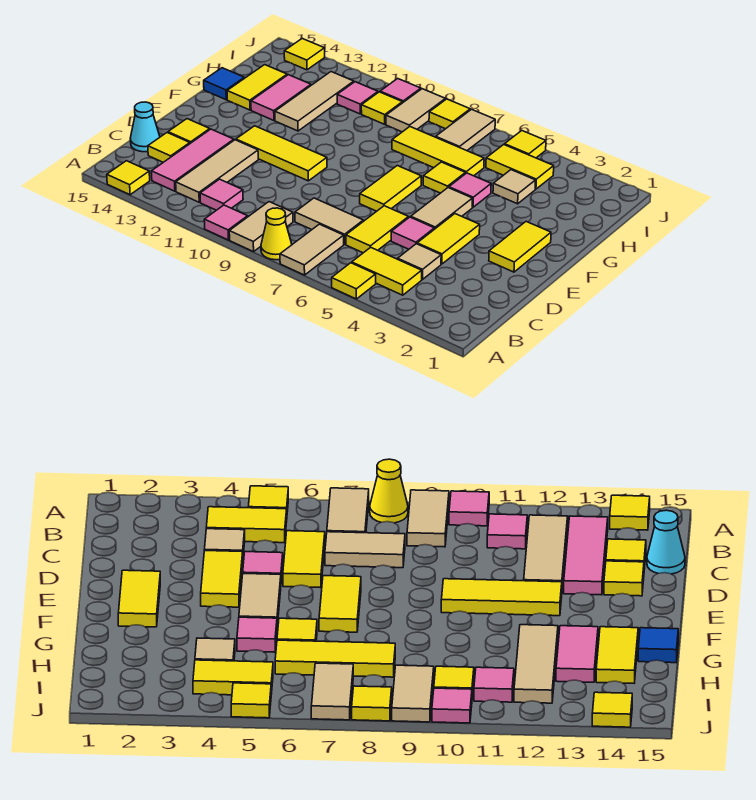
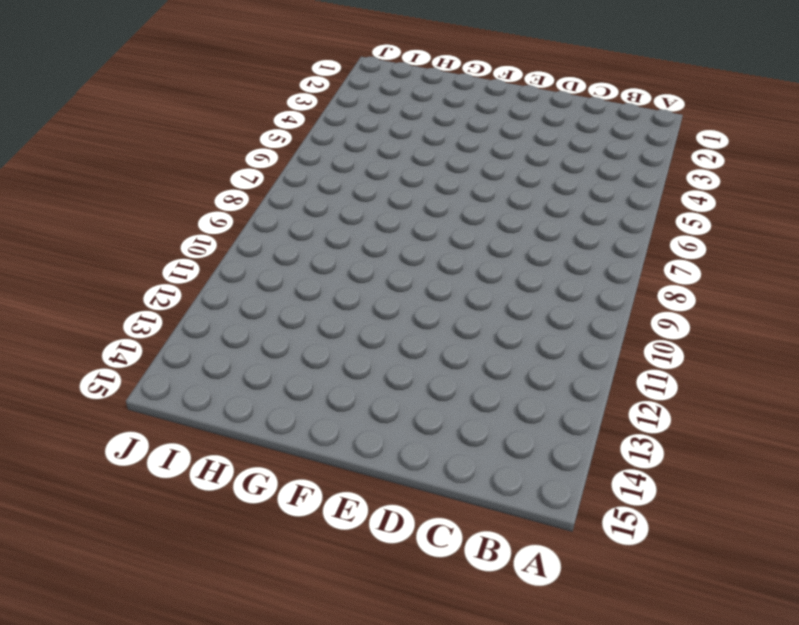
none -> yellow 1x1 tile [332,263,376,299]
none -> tan 1x2 tile [280,224,344,275]
none -> yellow 1x1 cone [261,208,292,260]
none -> tan 1x2 tile [229,202,293,252]

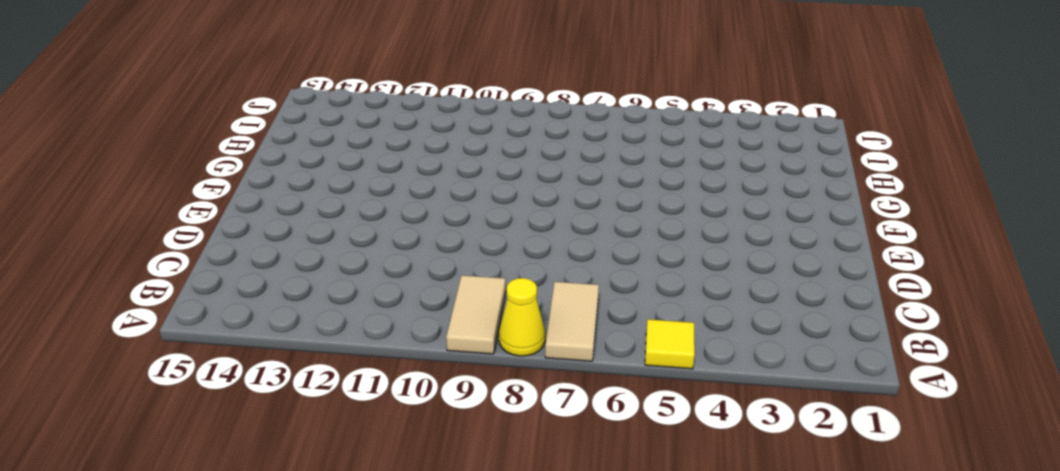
none -> pink 1x1 tile [204,205,248,240]
none -> yellow 1x1 tile [107,161,150,195]
none -> yellow 1x2 tile [352,247,422,295]
none -> pink 1x1 tile [200,179,243,210]

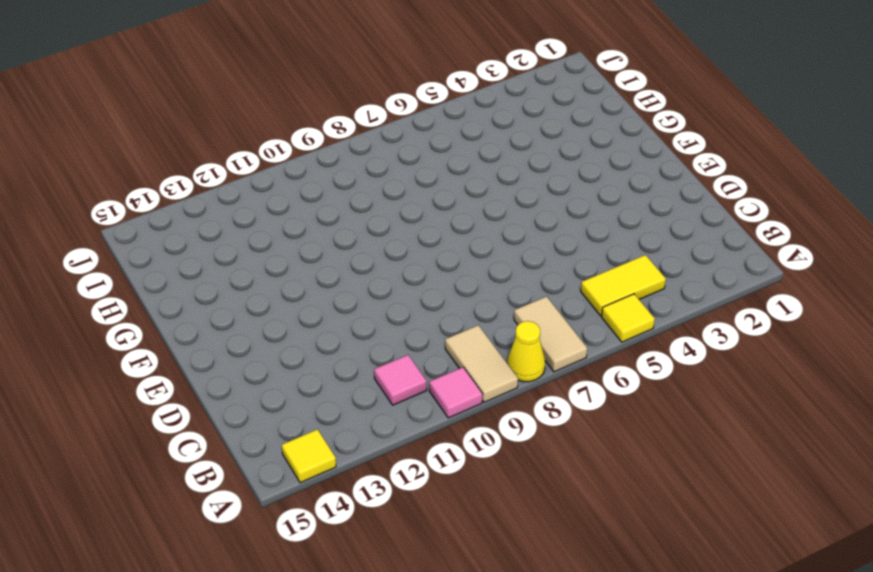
none -> tan 1x3 tile [176,140,258,202]
none -> pink 1x3 tile [151,129,234,191]
none -> tan 1x1 tile [398,244,441,280]
none -> yellow 1x2 tile [346,206,409,253]

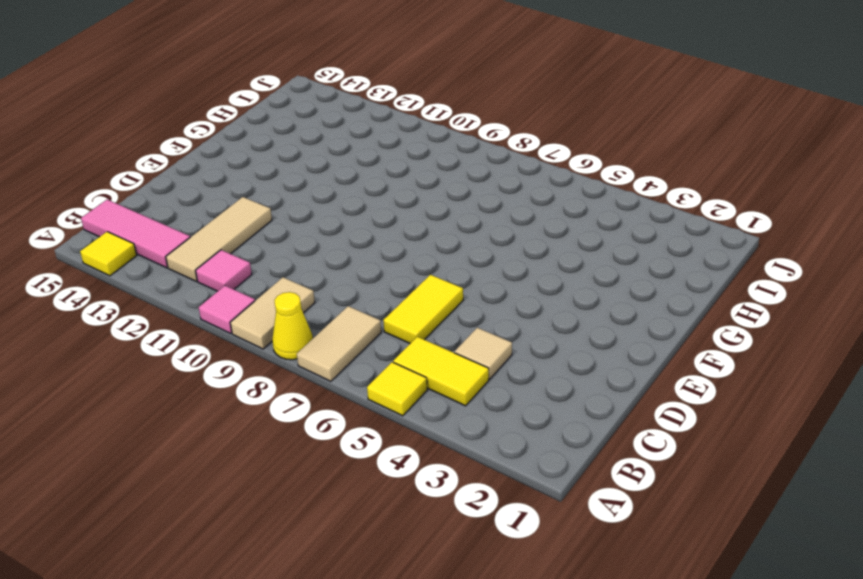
pink 1x3 tile [81,200,190,268] -> pink 1x3 tile turned to [151,129,234,191]
none -> tan 1x2 tile [295,198,363,244]
none -> yellow 1x1 tile [148,133,190,162]
none -> cyan 1x1 cone [130,102,160,152]
none -> yellow 1x2 tile [417,214,480,264]

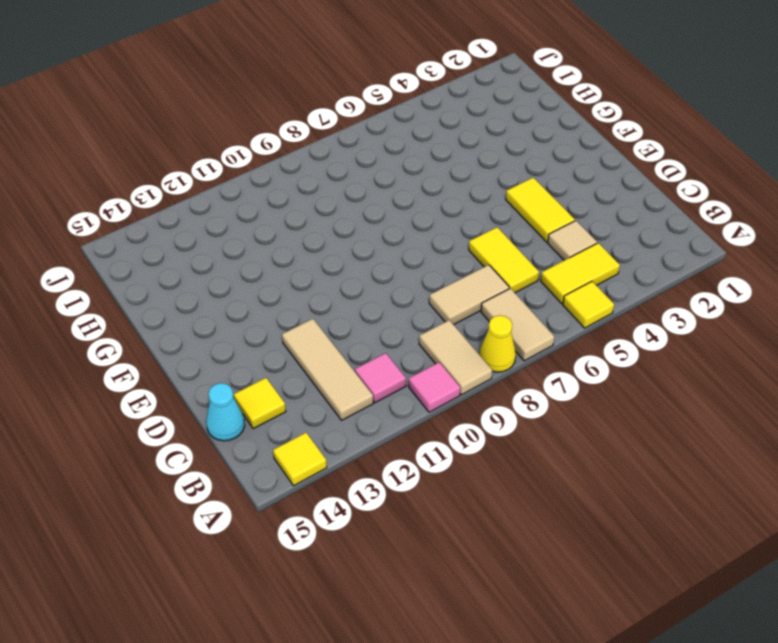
none -> pink 1x3 tile [151,129,234,191]
none -> pink 1x1 tile [391,217,434,249]
none -> yellow 1x1 tile [168,119,210,143]
none -> yellow 1x2 tile [489,222,551,272]

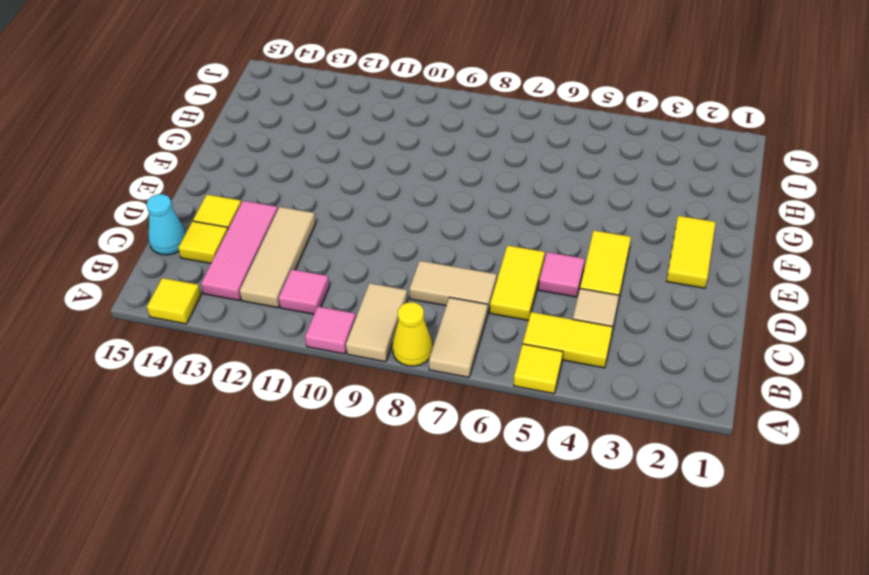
none -> tan 1x2 tile [411,188,472,229]
none -> yellow 1x2 tile [360,166,421,211]
none -> yellow 1x3 tile [236,126,327,181]
none -> pink 1x1 tile [449,173,491,207]

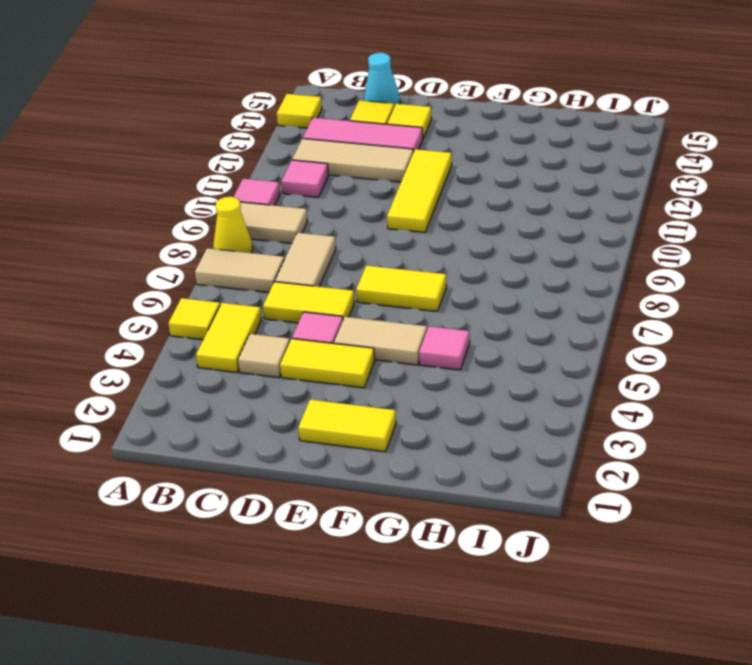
none -> yellow 1x1 tile [423,162,466,193]
none -> tan 1x3 tile [275,72,354,131]
none -> pink 1x2 tile [251,75,311,120]
none -> yellow 1x2 tile [227,65,287,110]

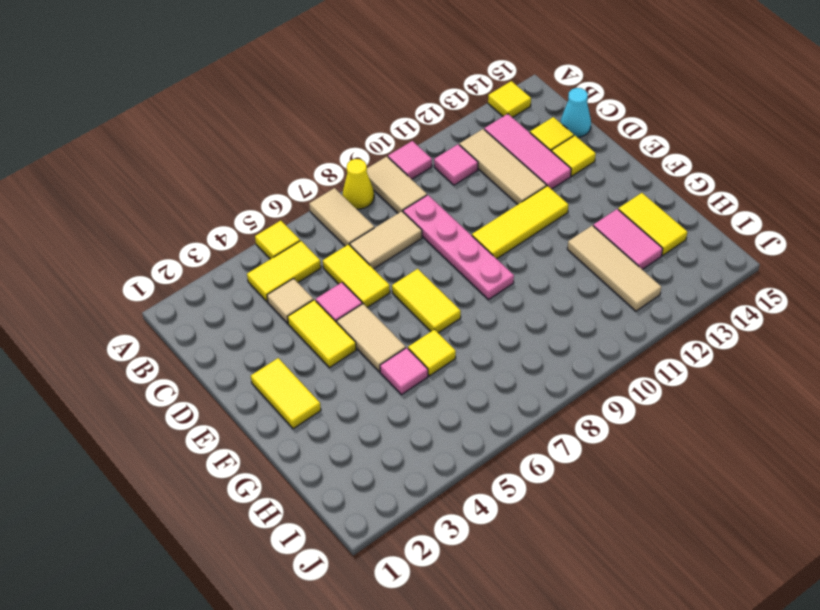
pink 1x4 plate [403,195,514,300] -> none
none -> blue 1x1 tile [204,68,244,100]
none -> tan 1x1 tile [493,170,536,204]
none -> yellow 1x3 tile [392,127,484,176]
none -> yellow 1x2 tile [486,145,554,189]

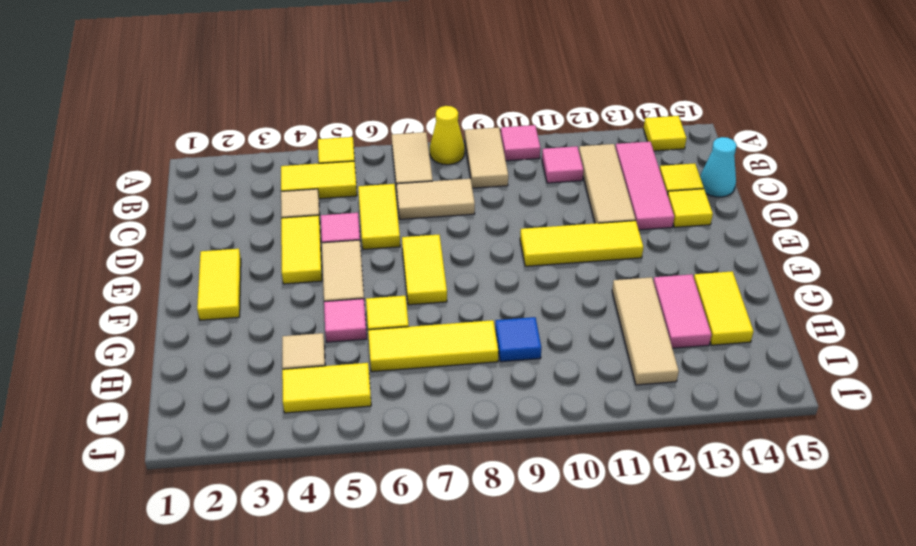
blue 1x1 tile [495,317,541,362] -> blue 1x1 tile moved to [204,68,244,100]
none -> tan 1x2 tile [436,109,495,151]
none -> tan 1x2 tile [386,89,445,132]
none -> yellow 1x1 tile [361,92,403,124]
none -> pink 1x1 tile [337,82,378,114]

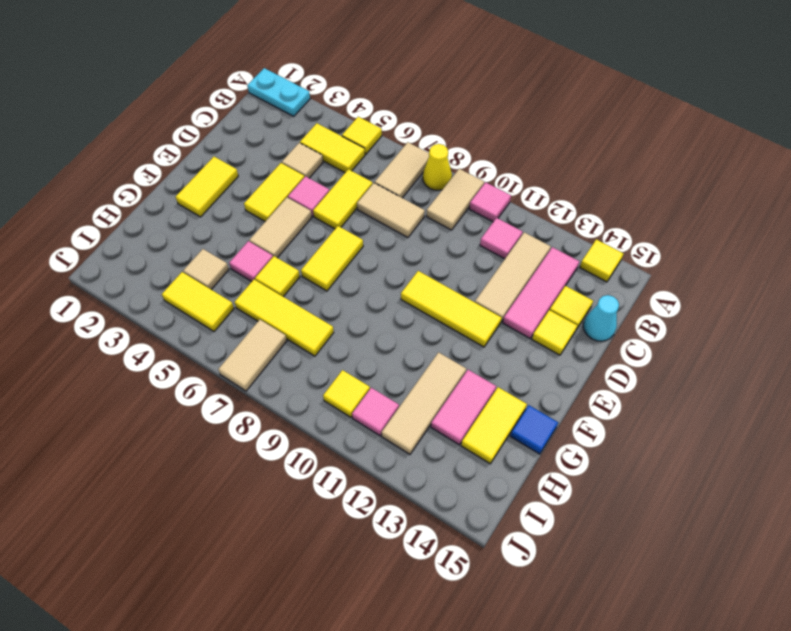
cyan 1x2 plate [247,68,310,116] -> none
none -> tan 1x2 tile [386,89,445,132]
none -> yellow 1x1 tile [505,131,546,158]
none -> yellow 1x1 tile [429,99,470,129]
none -> pink 1x1 tile [380,79,421,102]

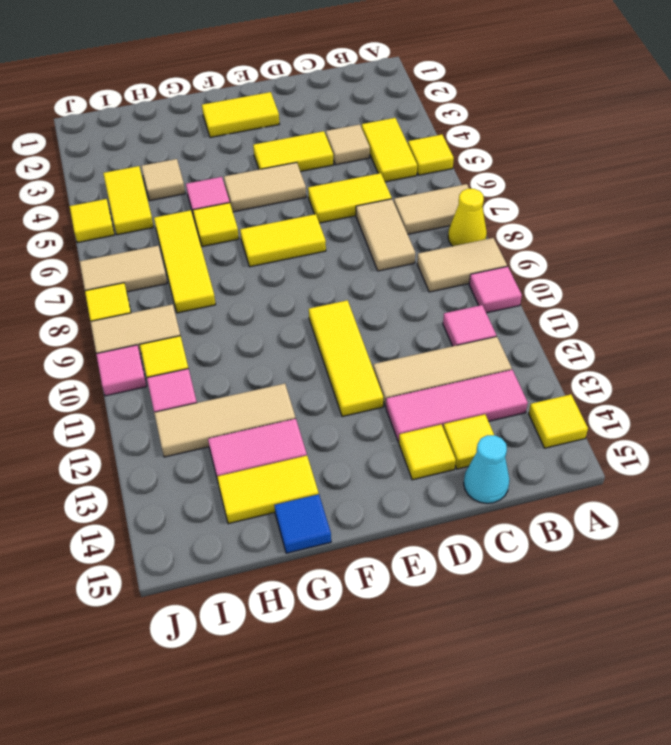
none -> pink 1x1 tile [391,217,434,249]
none -> yellow 1x1 tile [284,39,325,70]

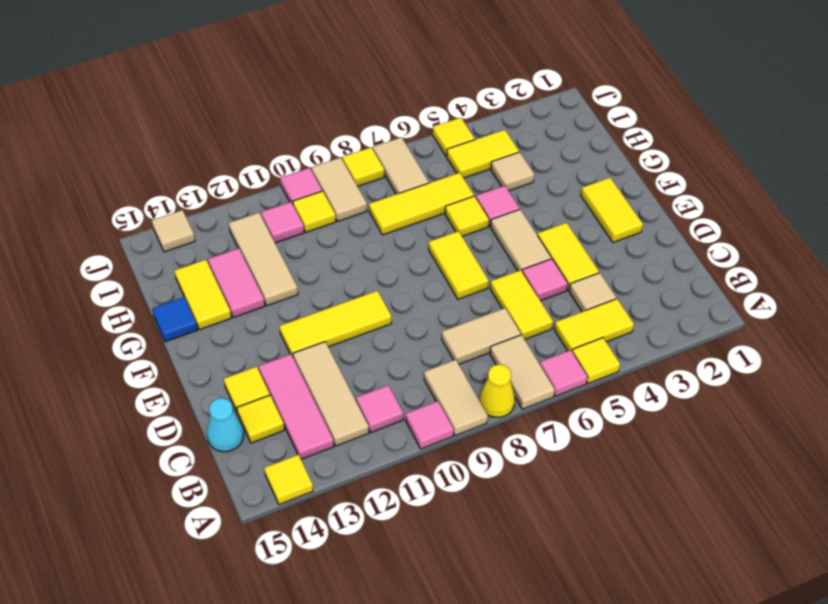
pink 1x1 tile [540,350,588,396] -> none
tan 1x1 tile [152,210,195,252] -> yellow 1x1 tile [284,39,325,70]

